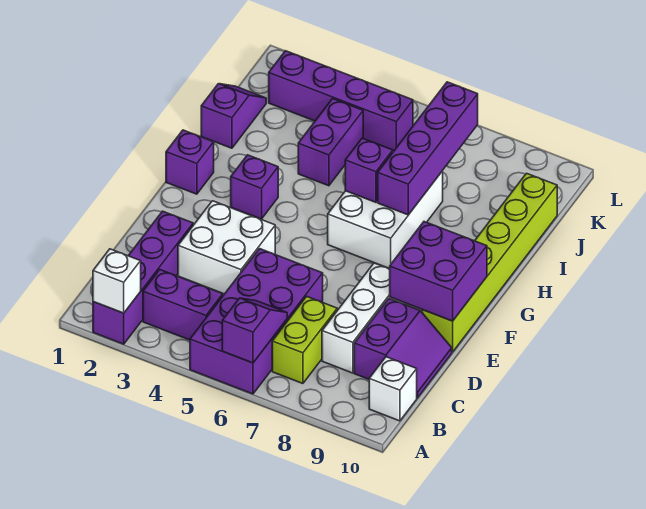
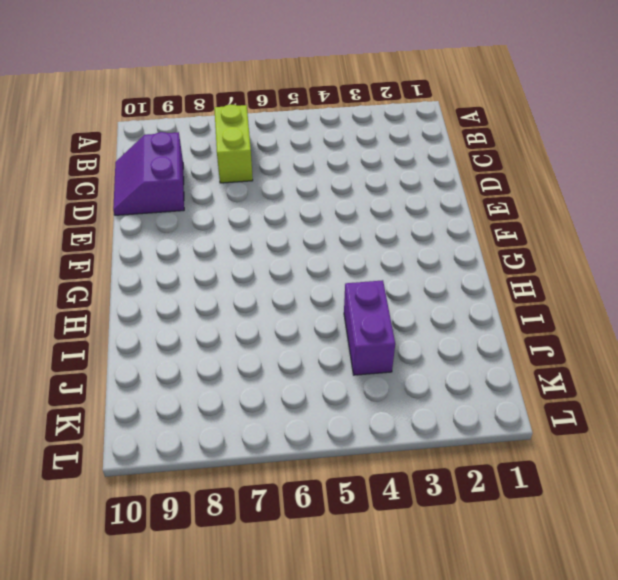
none -> purple 1x4 brick [93,211,193,344]
none -> purple 2x4 brick [190,249,323,394]
none -> purple 1x2 brick [143,270,223,340]

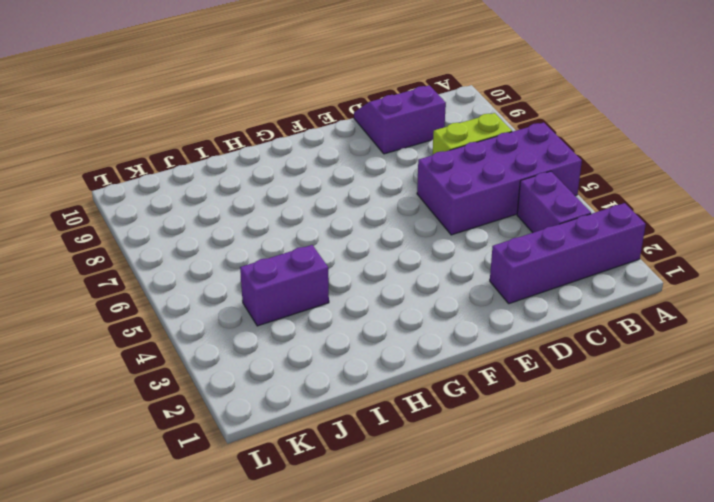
none -> white 1x1 brick [369,357,417,421]
none -> white 1x3 brick [322,263,405,373]
none -> white 2x2 brick [178,201,275,294]

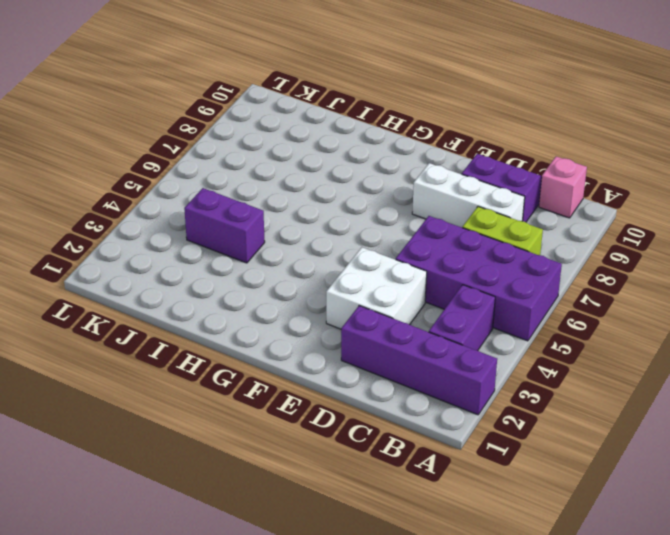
pink 1x1 brick [539,156,587,218] -> white 1x1 brick [369,357,417,421]
none -> lime 1x6 brick [422,173,557,352]
none -> purple 1x1 brick [166,130,214,194]
none -> purple 1x1 brick [231,155,278,219]

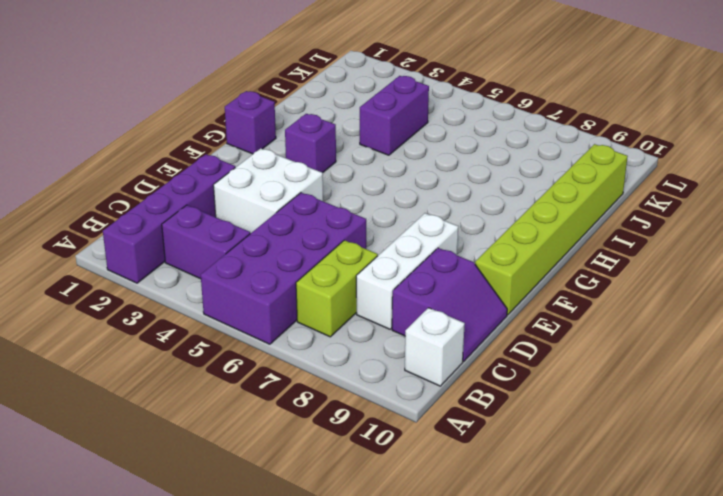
none -> white 2x3 brick [328,171,443,269]
none -> purple 1x2 slope [201,84,266,148]
none -> purple 1x4 brick [269,51,413,151]

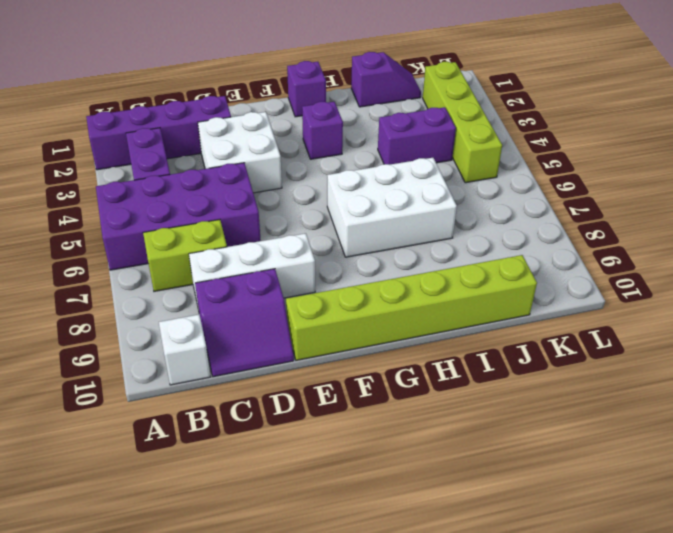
lime 1x4 brick [423,62,502,183] -> purple 1x4 brick [269,51,413,151]
none -> white 1x1 brick [93,249,141,313]
none -> purple 1x2 slope [222,298,287,363]
none -> purple 2x2 brick [390,222,487,321]

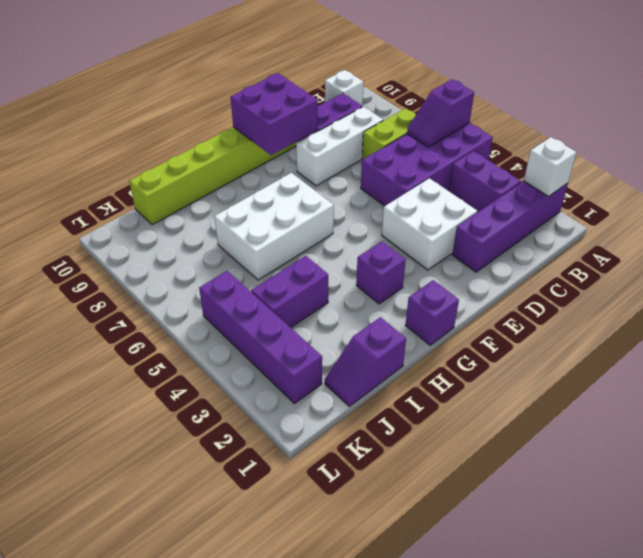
none -> purple 1x1 brick [345,138,393,202]
none -> purple 1x4 brick [378,82,478,215]

